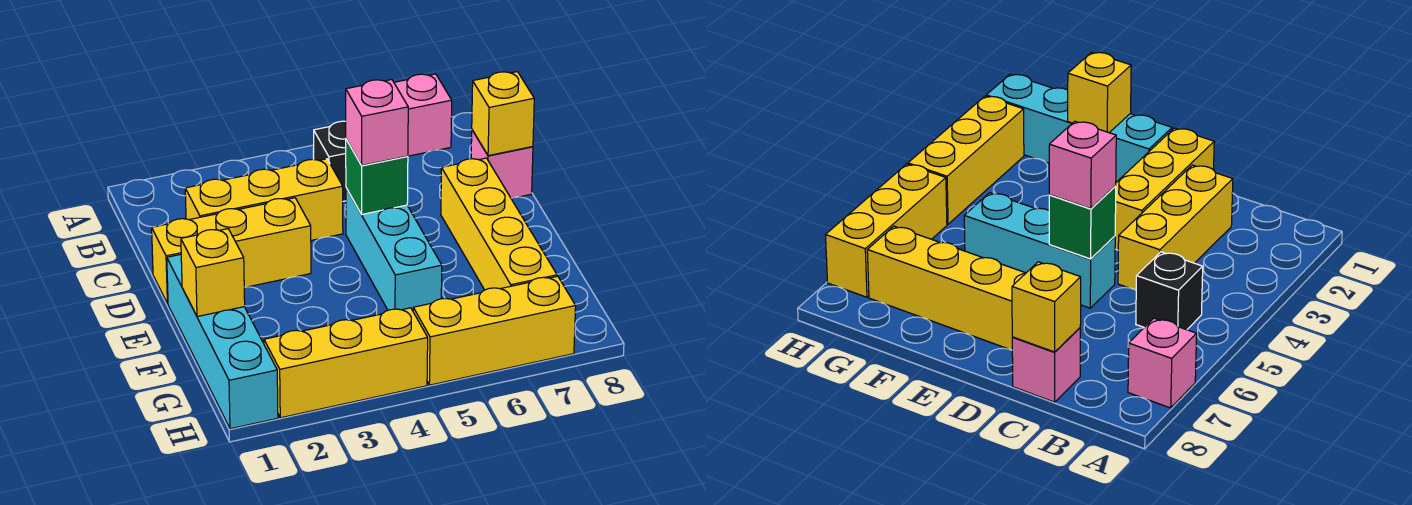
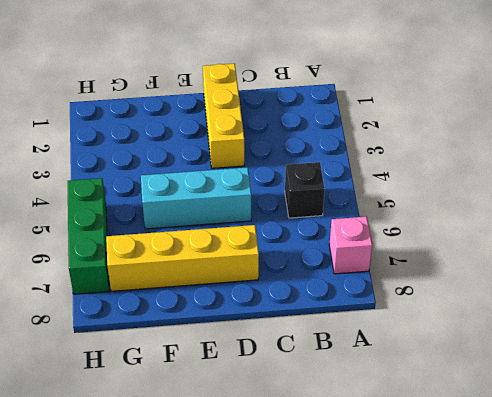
green 1x3 brick [68,178,109,294] -> yellow 1x3 brick [413,276,576,385]
none -> yellow 1x3 brick [185,159,343,240]
none -> pink 1x1 brick [471,130,533,198]
none -> cyan 1x4 brick [167,254,278,429]

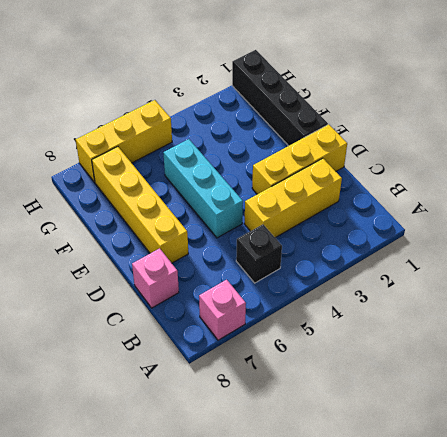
black 1x4 brick [232,50,328,146] -> cyan 1x4 brick [167,254,278,429]
none -> yellow 1x3 brick [264,308,428,418]
none -> yellow 1x1 brick [472,72,534,156]
none -> green 1x1 brick [346,139,408,214]

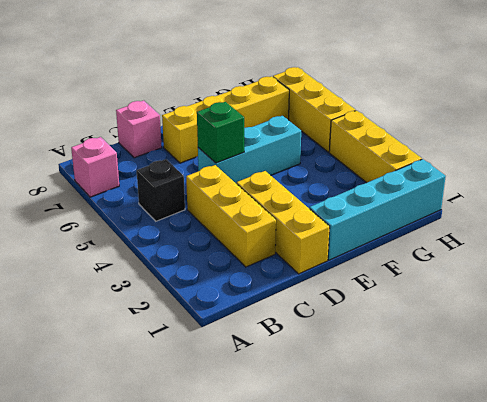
none -> yellow 1x1 brick [472,72,534,156]
none -> yellow 1x1 brick [181,229,245,317]
none -> pink 1x1 brick [346,80,408,165]

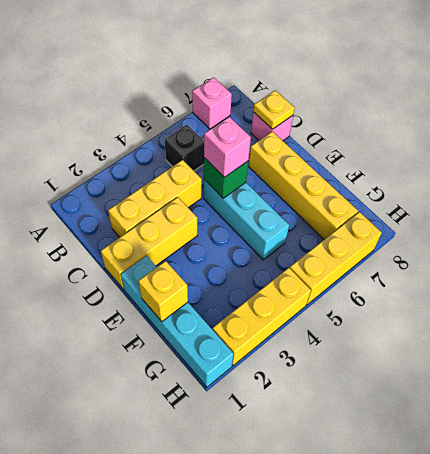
yellow 1x1 plate [253,90,295,129] -> yellow 1x1 brick [472,72,534,156]

